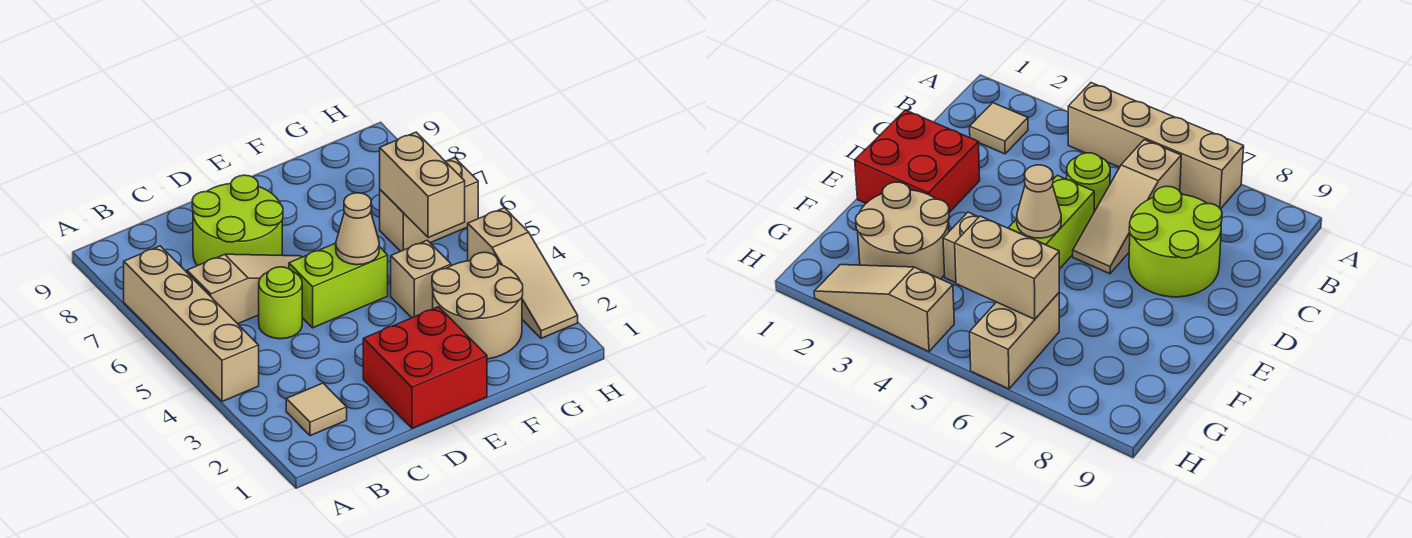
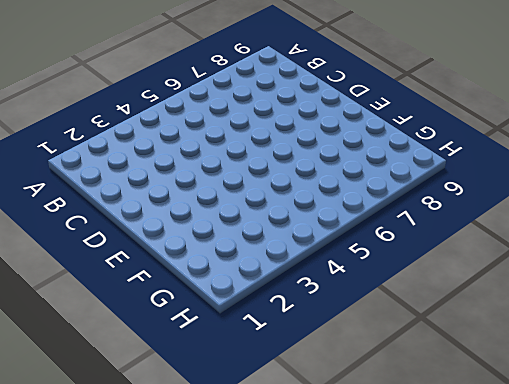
none -> tan 1x4 brick [124,246,259,402]
none -> tan 1x1 tile [286,383,347,436]
none -> tan 1x3 slope [187,254,302,324]

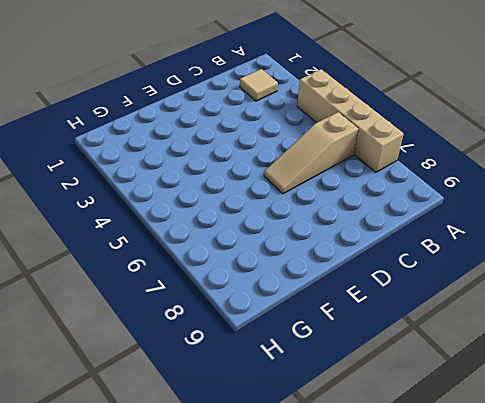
none -> lime 1x1 round brick [259,267,302,339]
none -> lime 2x2 round brick [192,175,283,266]
none -> red 2x2 brick [363,307,487,428]

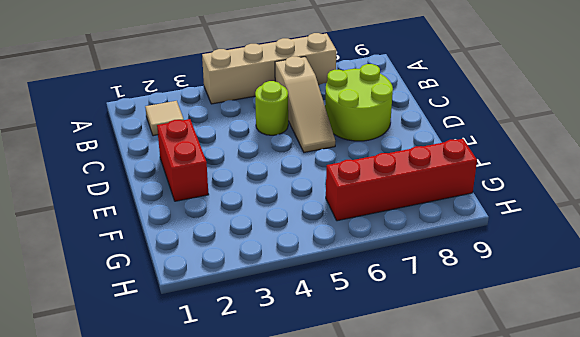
red 1x2 brick [157,119,209,201] -> red 2x2 brick [363,307,487,428]
red 1x4 brick [326,139,477,221] -> tan 1x2 brick [380,158,478,251]
none -> lime 1x2 brick [289,243,388,328]
none -> tan 2x2 round brick [432,252,523,359]
none -> tan 1x1 brick [391,240,451,318]

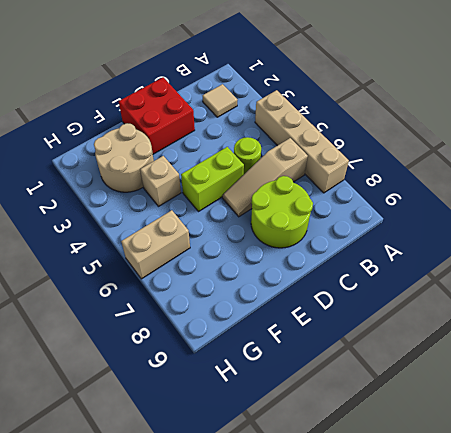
none -> tan 1x3 slope [468,208,578,338]
none -> tan 1x1 cone [336,193,379,265]
none -> tan 1x2 brick [380,132,465,238]

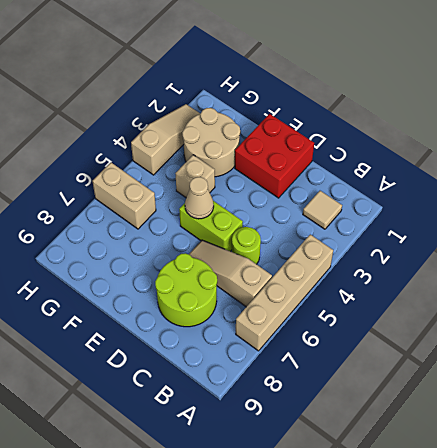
none -> tan 1x2 brick [380,132,465,238]

